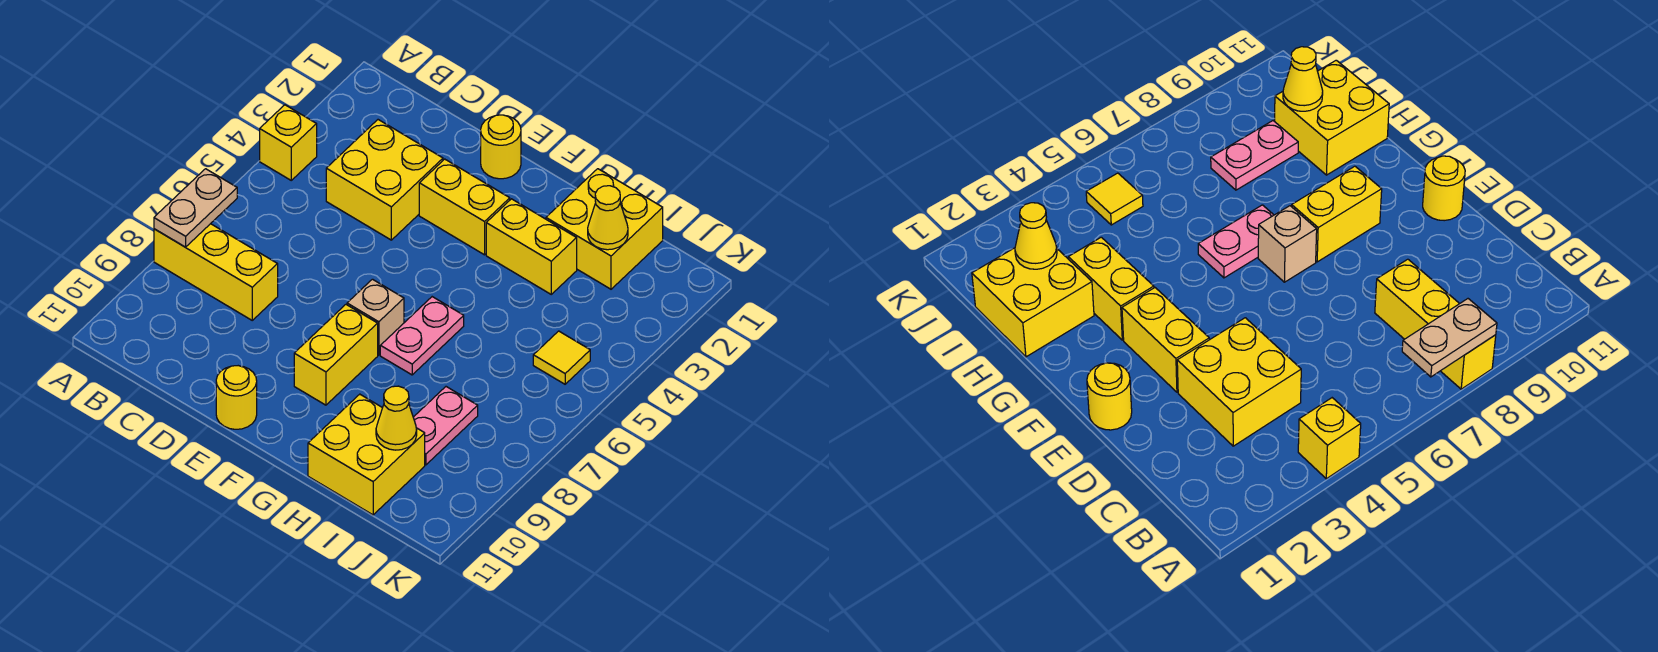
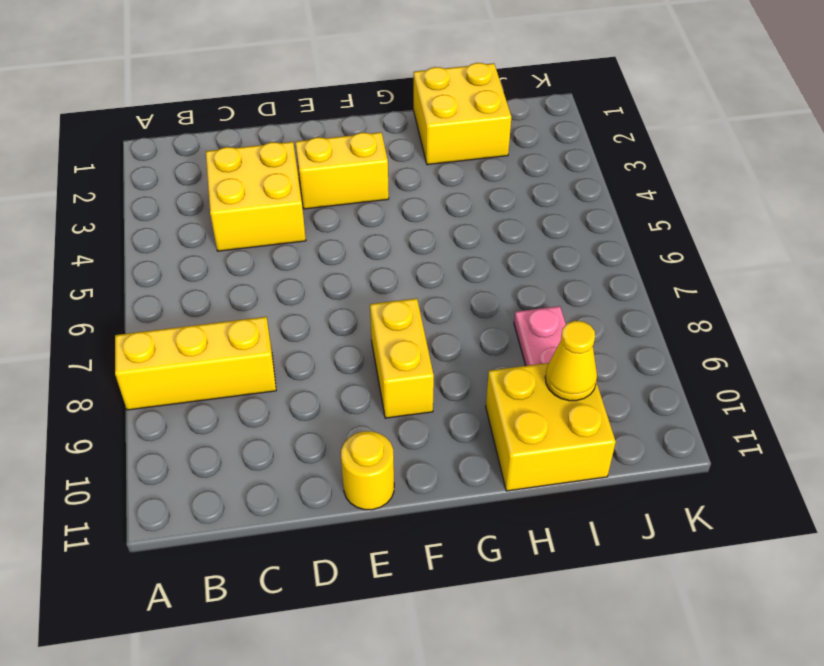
none -> yellow 1x1 brick [260,105,317,180]
none -> yellow 1x1 round brick [481,115,521,179]
none -> tan 1x1 brick [347,279,404,355]

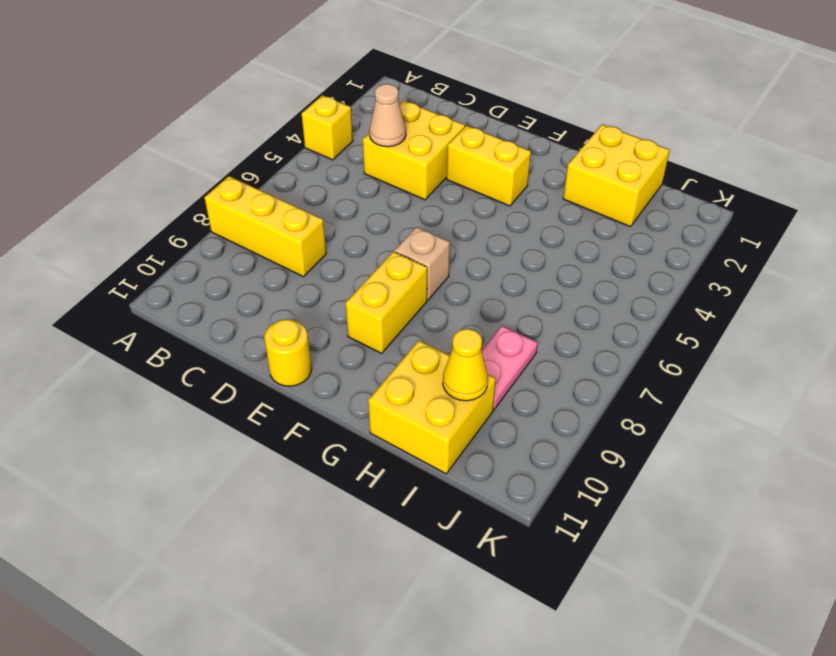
tan 1x1 cone [369,84,406,147] -> none
none -> yellow 1x1 round brick [481,115,521,179]
none -> yellow 1x2 brick [486,199,577,294]
none -> pink 1x2 plate [380,297,464,375]

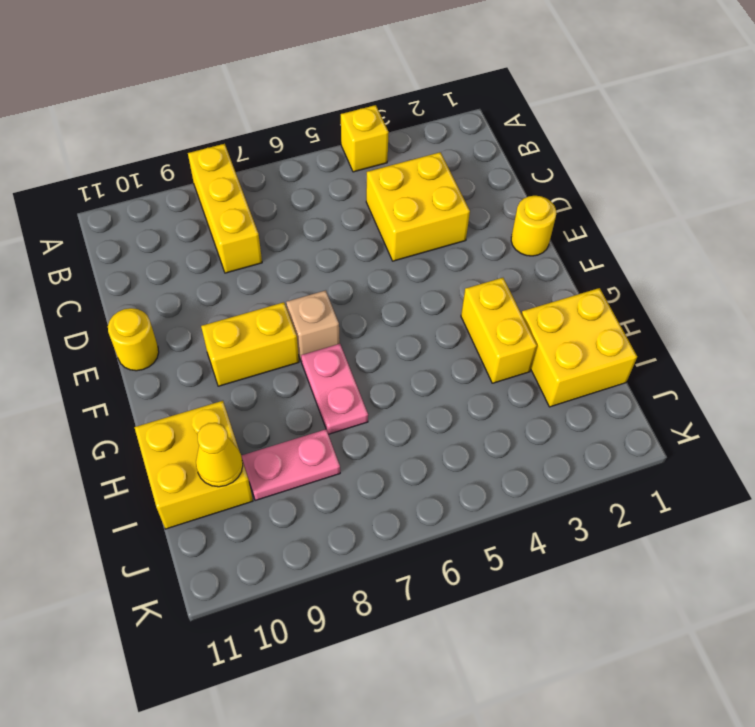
pink 1x2 plate [301,344,368,434] -> pink 1x2 plate turned to [380,297,464,375]
none -> yellow 1x2 brick [419,159,510,255]
none -> yellow 1x1 tile [533,331,590,384]
none -> tan 1x2 plate [154,169,237,247]

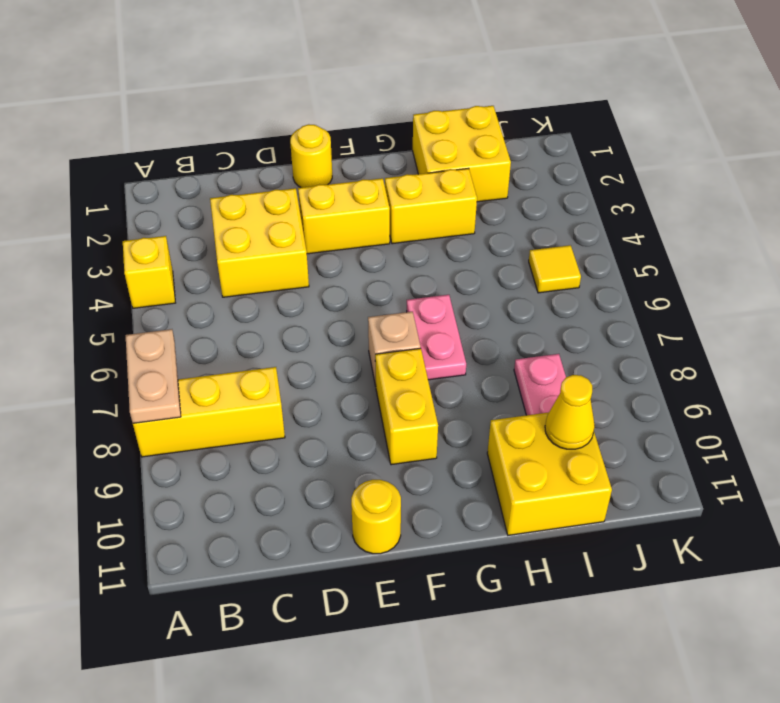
none -> yellow 1x1 cone [588,186,628,250]

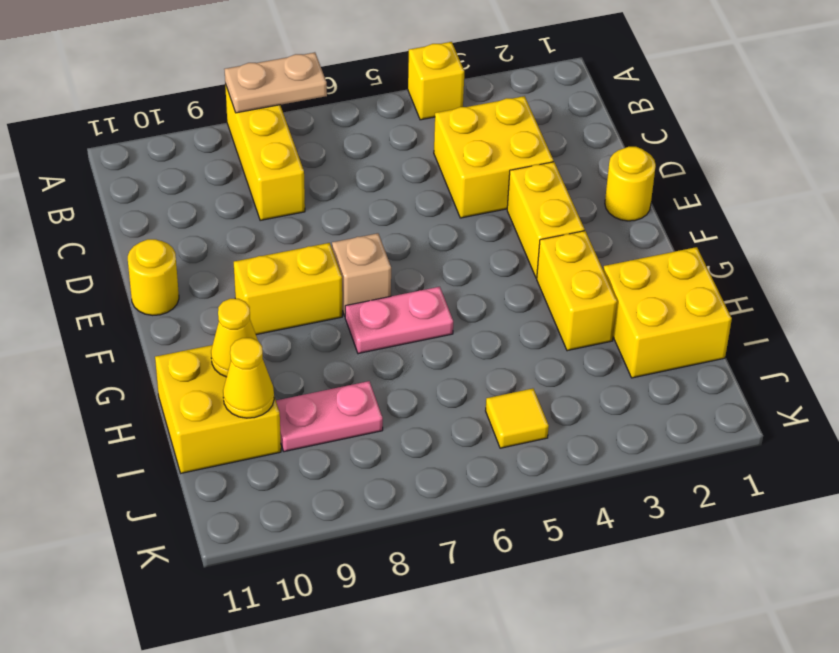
yellow 1x1 cone [211,299,258,377] -> yellow 1x1 cone moved to [588,186,628,250]

